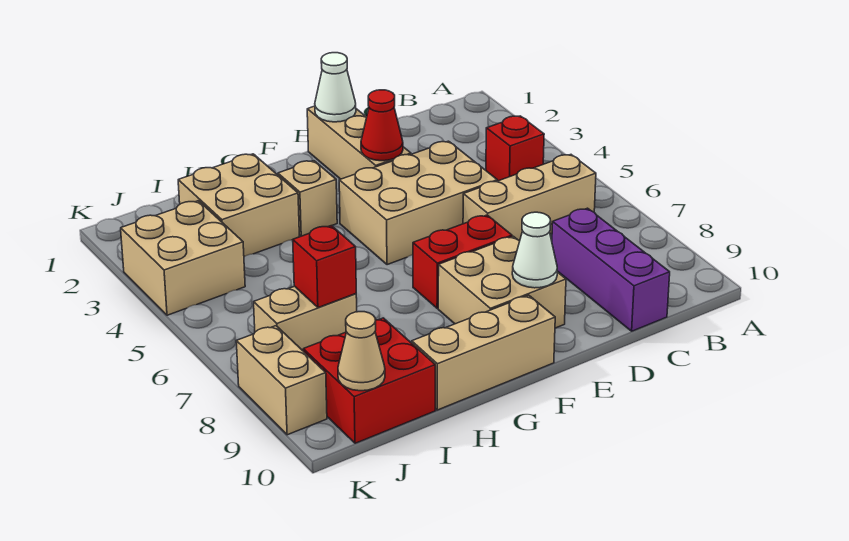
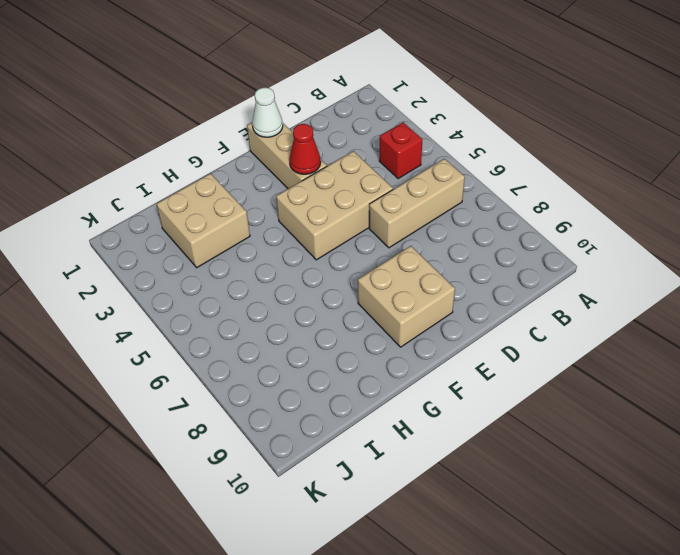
none -> purple 1x3 brick [552,208,670,331]
none -> red 1x2 brick [413,215,512,308]
none -> tan 1x3 brick [412,295,555,410]

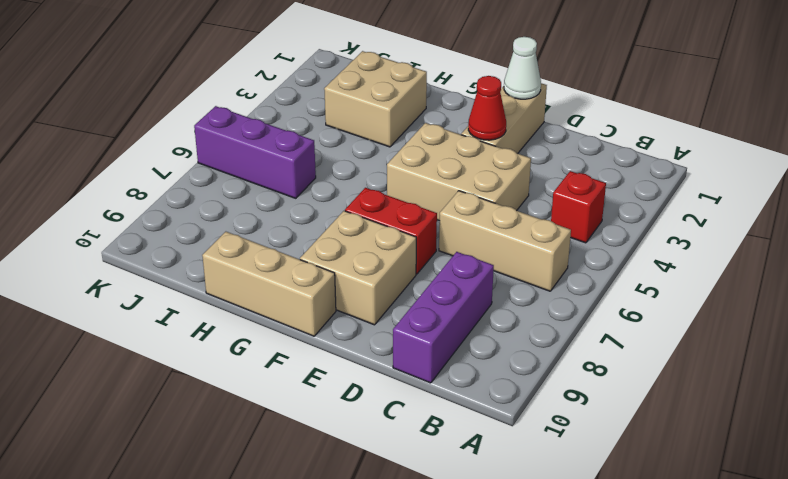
purple 1x3 brick [194,106,316,198] -> none
none -> tan 1x1 brick [278,161,337,236]
none -> tan 1x2 brick [254,286,357,351]
none -> red 2x2 brick [303,318,435,443]

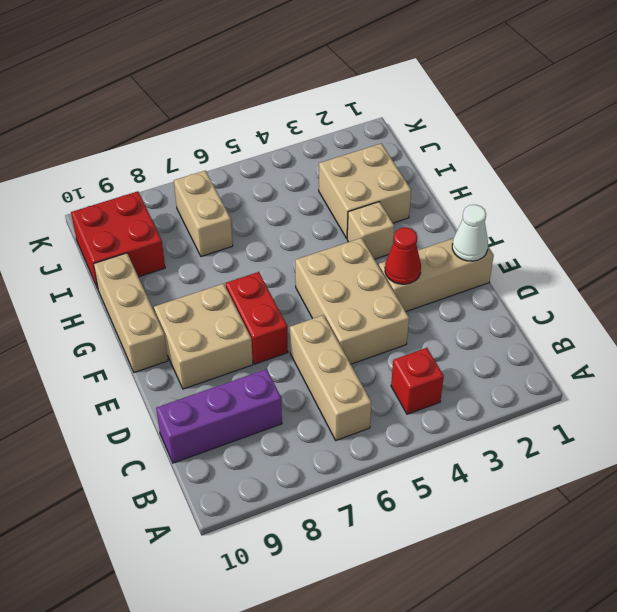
none -> tan 2x2 brick [121,201,245,315]
none -> tan 1x2 brick [236,326,327,435]
none -> white 1x1 cone [512,212,557,288]

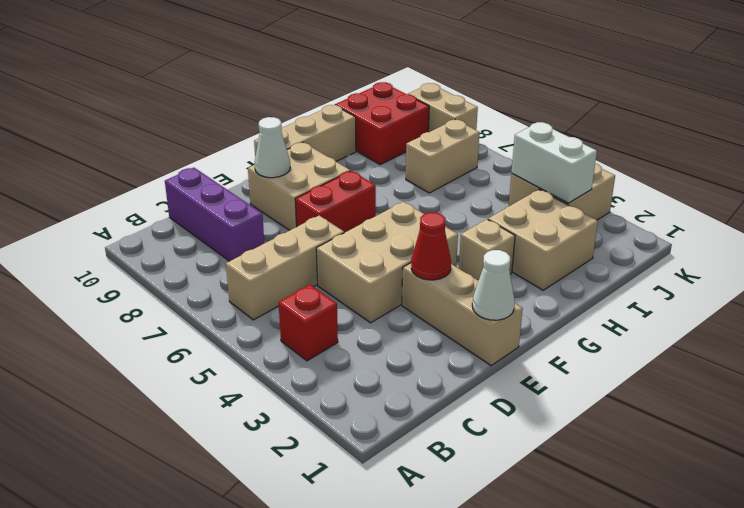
white 1x2 brick [511,122,597,203] -> none
none -> red 1x1 brick [293,226,356,308]
none -> tan 1x1 cone [338,312,385,391]

